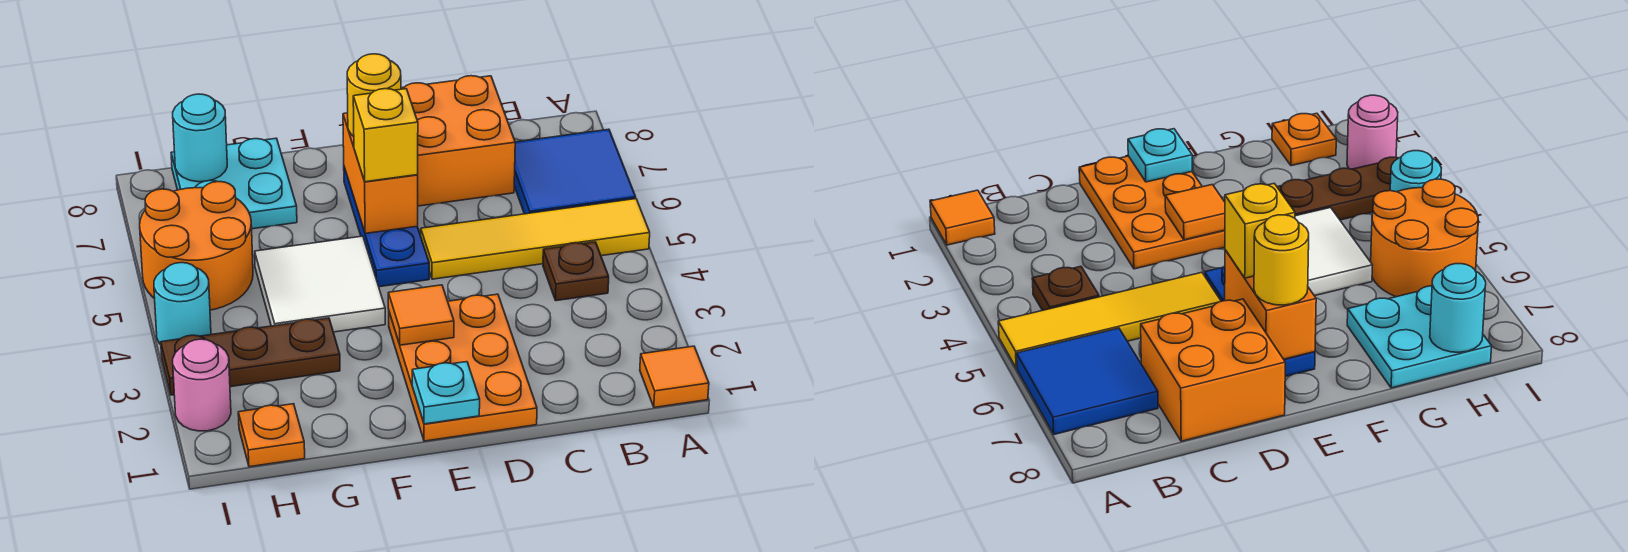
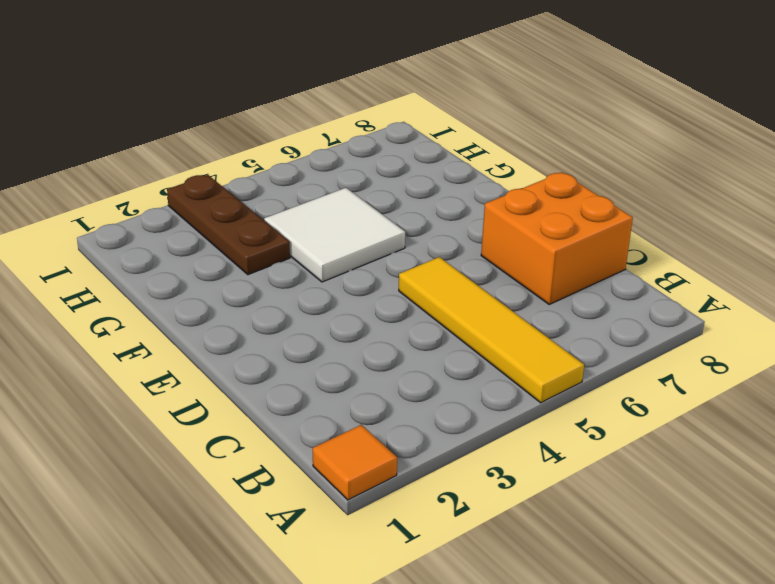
none -> blue 2x2 tile [514,129,636,214]
none -> brown 1x1 plate [543,242,609,301]
none -> orange 2x3 plate [389,294,537,441]

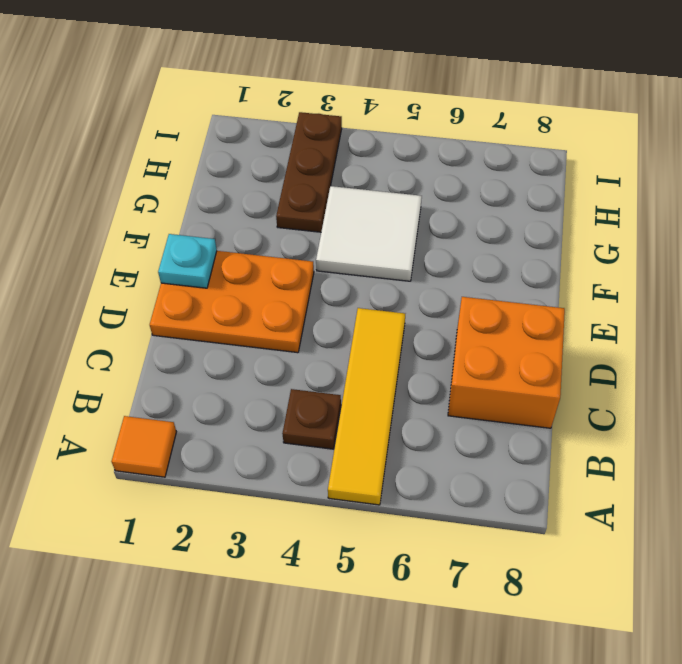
none -> blue 2x2 tile [514,129,636,214]
none -> blue 1x3 plate [344,167,429,287]
none -> cyan 2x2 plate [171,138,297,229]

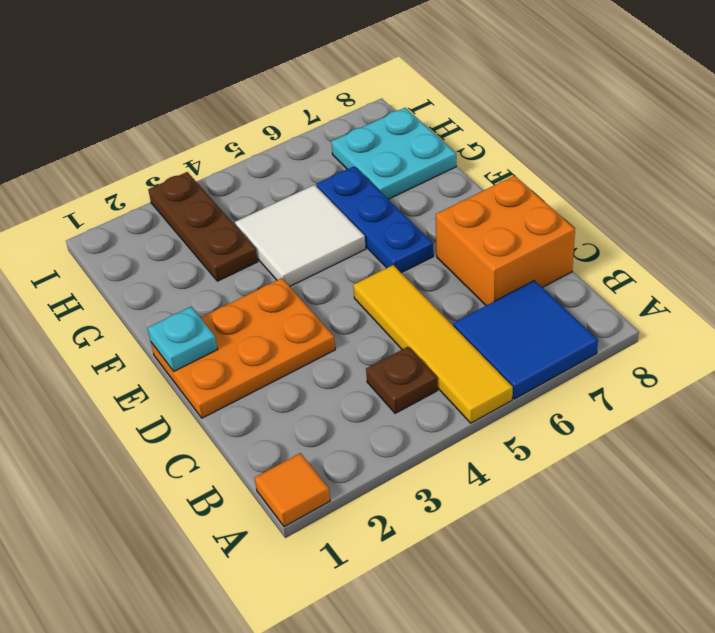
blue 1x3 plate [317,166,433,273] -> blue 1x3 plate turned to [344,167,429,287]
none -> orange 1x1 plate [238,404,305,467]
none -> orange 2x2 round brick [140,182,253,310]
none -> pink 1x1 round brick [173,339,231,431]

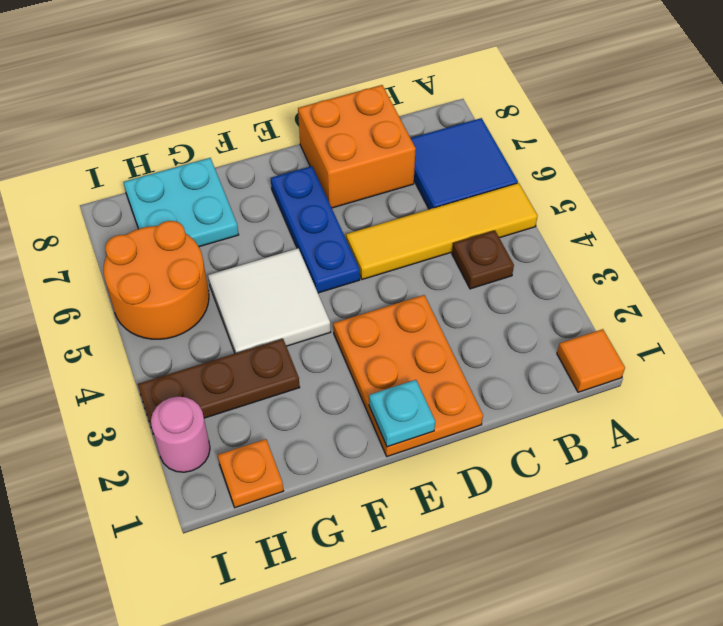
none -> cyan 1x1 round brick [154,263,211,344]
none -> orange 1x1 tile [388,285,454,345]
none -> orange 1x2 brick [343,113,418,234]

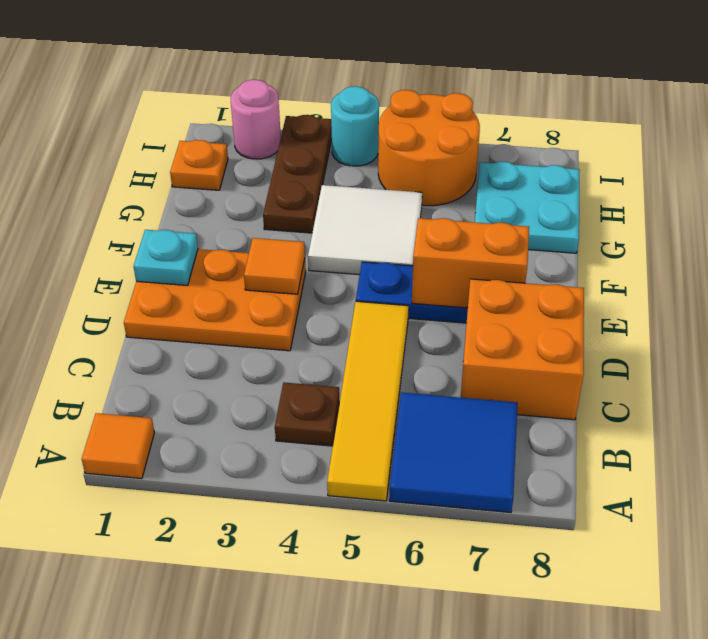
none -> cyan 1x1 round brick [173,94,227,182]
none -> yellow 1x1 brick [353,89,418,182]
none -> yellow 1x1 round brick [347,54,401,136]

